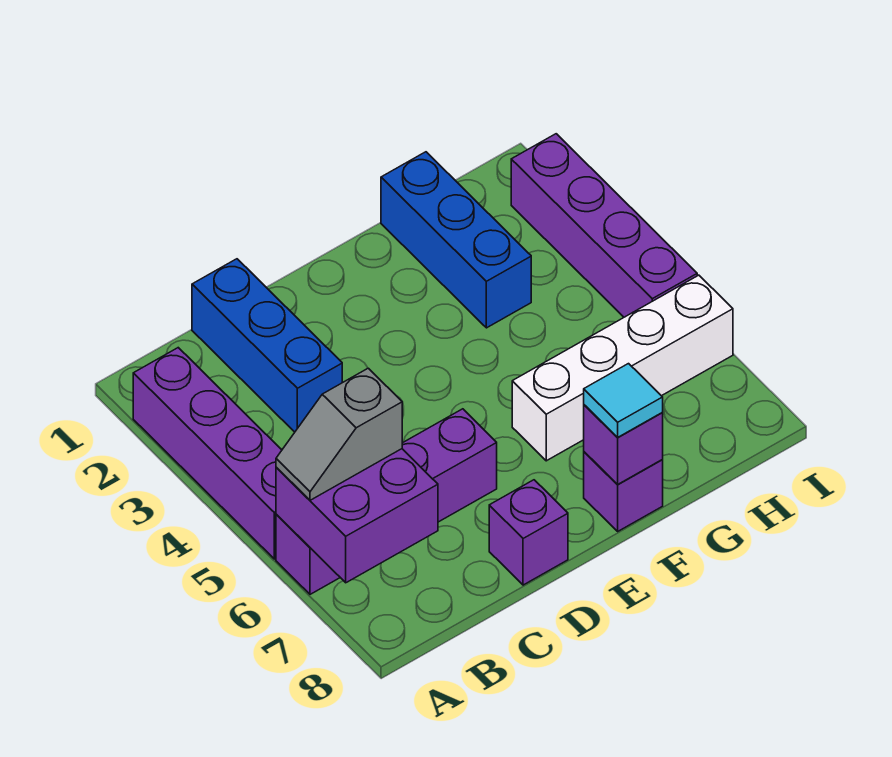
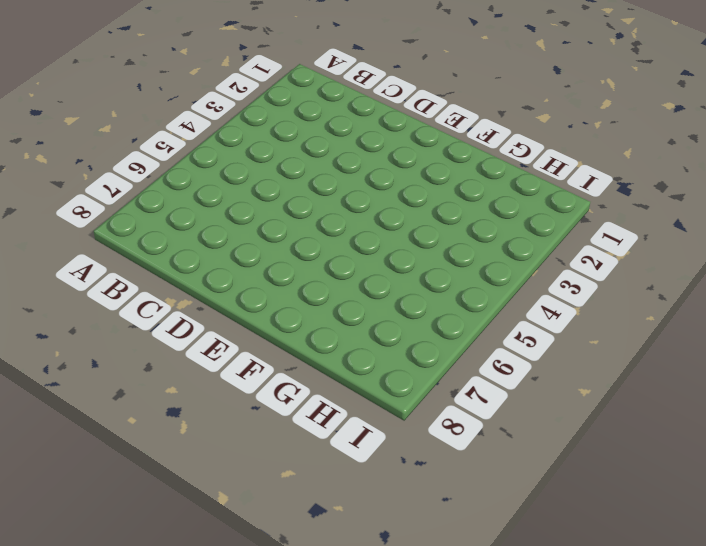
none -> purple 1x4 brick [133,348,282,559]
none -> purple 1x4 brick [276,409,497,594]
none -> blue 1x3 brick [192,259,342,432]

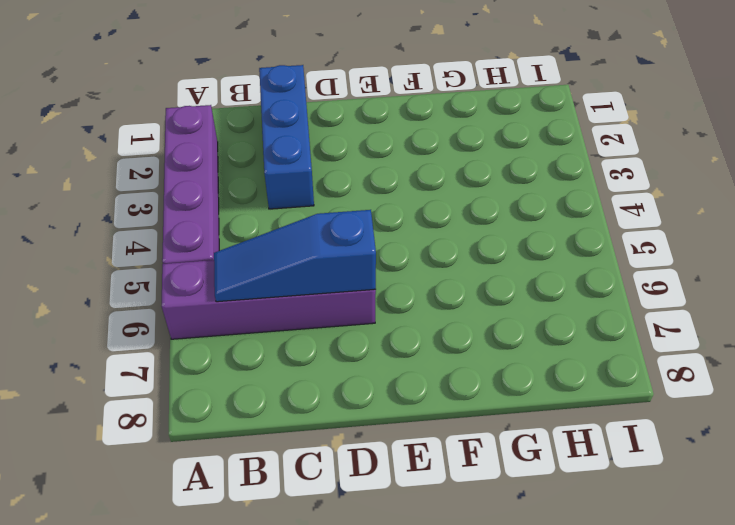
blue 1x3 slope [214,210,376,302] -> purple 2x2 brick [276,449,438,583]
none -> purple 1x1 brick [489,480,568,585]
none -> white 1x4 brick [512,275,733,461]
none -> purple 1x1 brick [584,452,663,531]

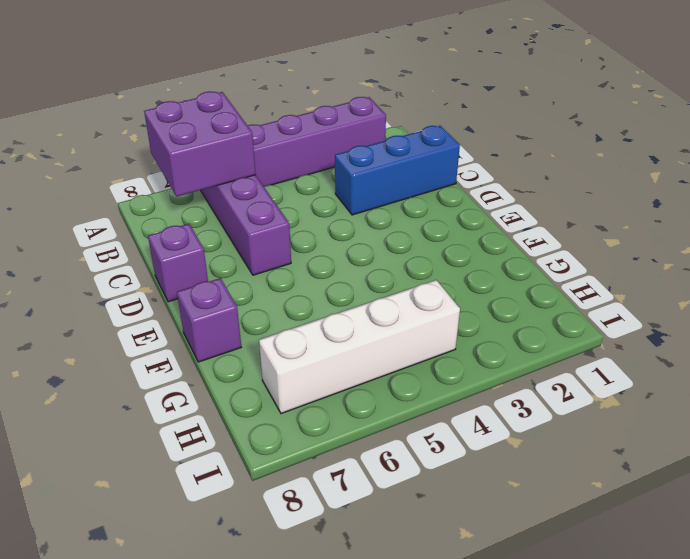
white 1x4 brick [259,280,460,414] -> white 1x4 brick turned to [512,275,733,461]
none -> blue 1x3 brick [381,152,531,328]
none -> purple 1x4 brick [511,134,697,317]
none -> purple 1x1 brick [584,405,663,485]

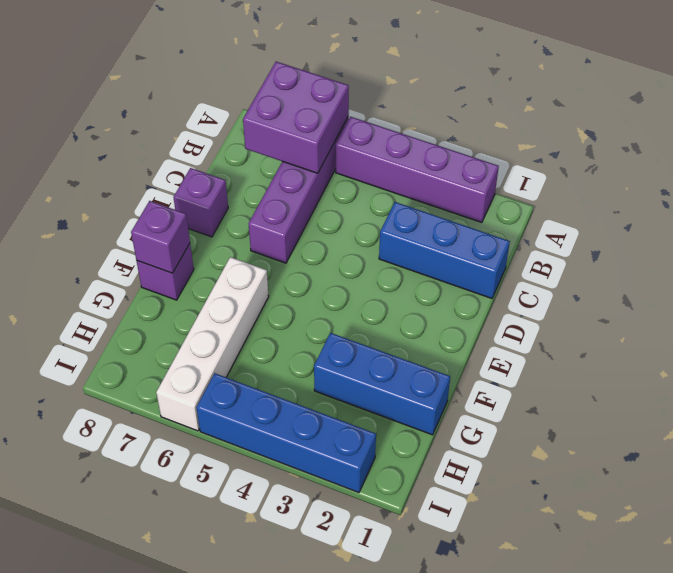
blue 1x4 brick [196,373,376,493] -> purple 1x4 brick [511,134,697,317]
none -> grey 1x2 slope [276,368,402,500]
none -> cyan 1x1 tile [584,364,663,438]

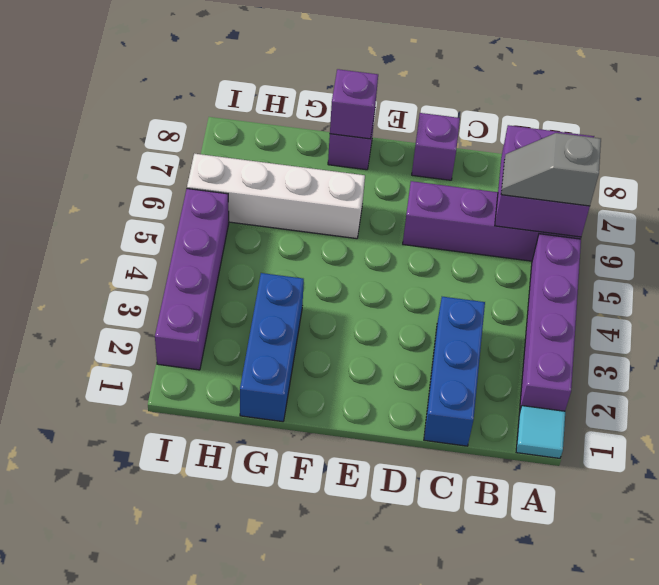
cyan 1x1 tile [516,406,565,458] -> cyan 1x1 tile moved to [584,364,663,438]
grey 1x2 slope [501,133,601,206] -> grey 1x2 slope turned to [276,368,402,500]

